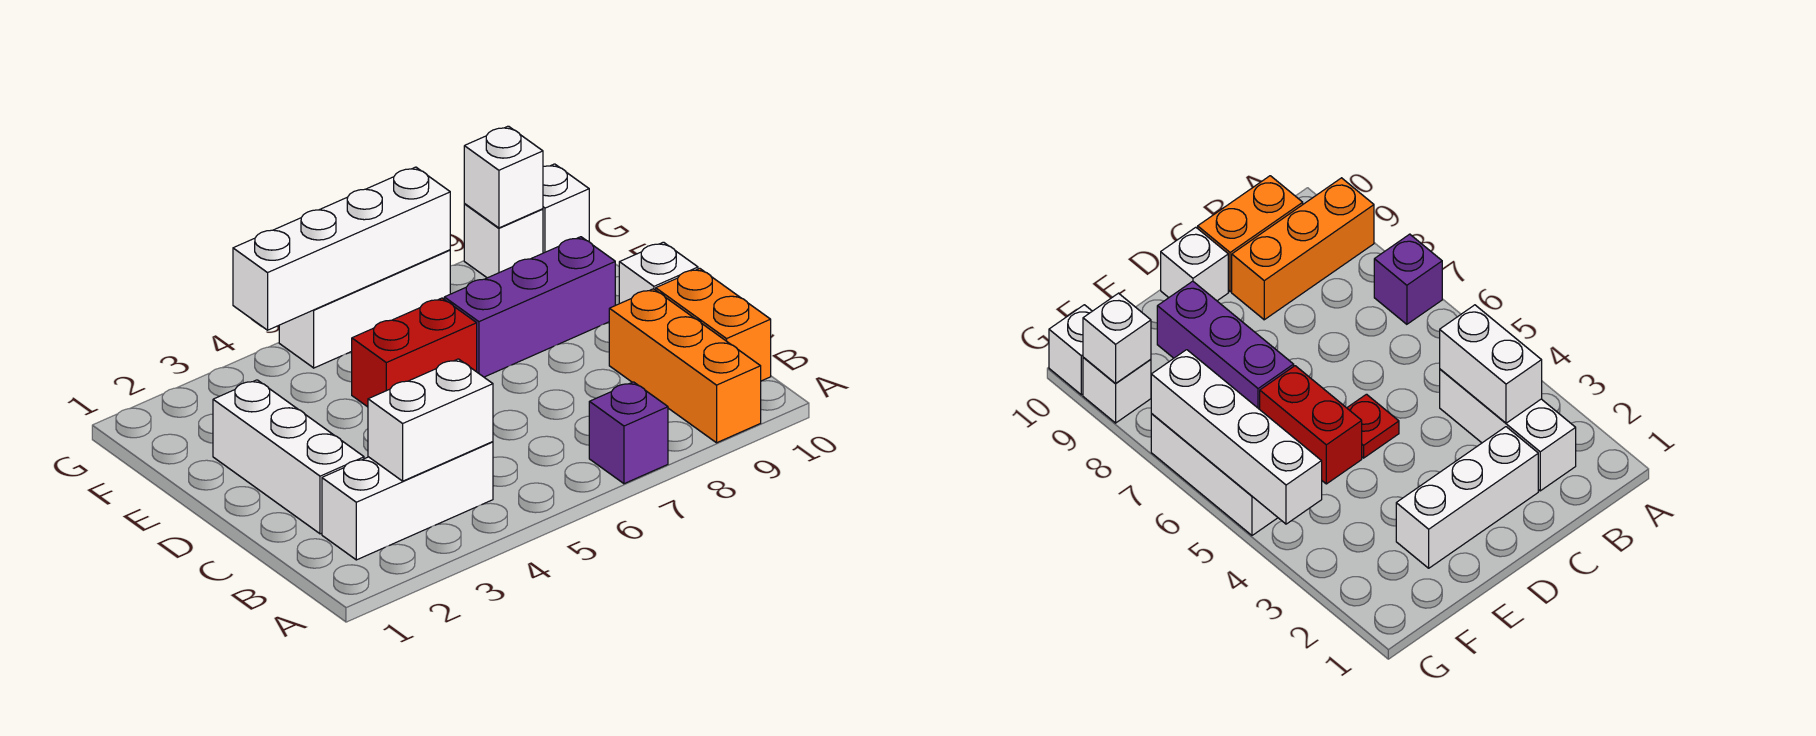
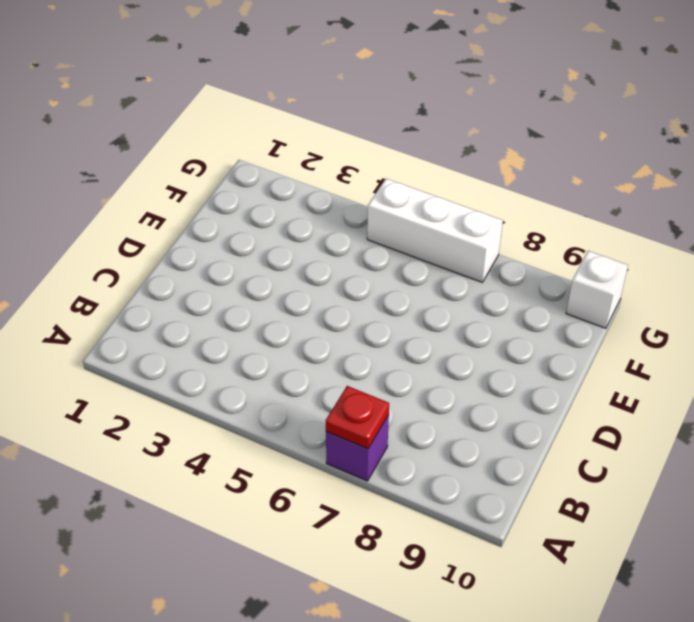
red 1x1 plate [326,386,389,449] -> red 1x1 plate moved to [1347,394,1399,458]
none -> orange 1x3 brick [609,289,761,443]
none -> white 1x3 brick [322,442,493,560]
none -> orange 1x2 brick [656,268,771,381]

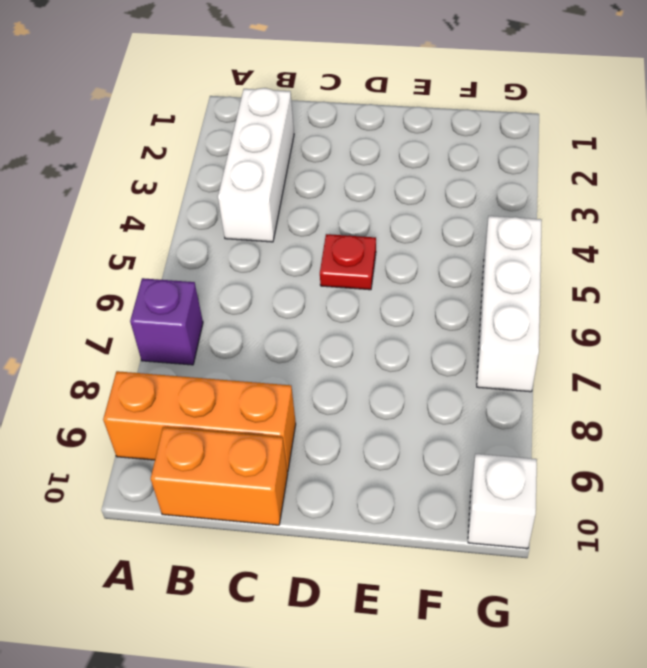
none -> white 1x3 brick [213,380,364,534]
none -> white 1x1 brick [619,242,698,304]
none -> red 1x2 brick [352,298,477,407]

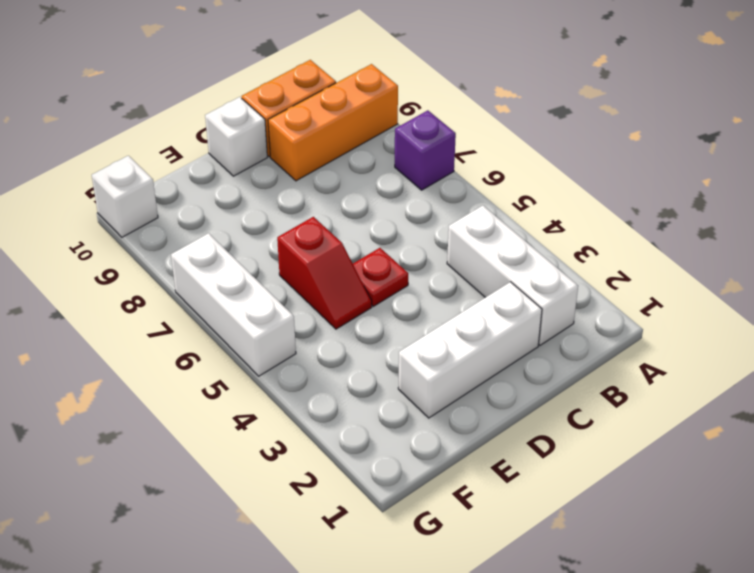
red 1x2 slope [277,217,372,329] -> red 1x2 brick [352,298,477,407]
none -> purple 1x3 brick [444,237,615,377]
none -> white 1x1 brick [464,204,543,278]
none -> white 1x2 brick [368,359,493,481]

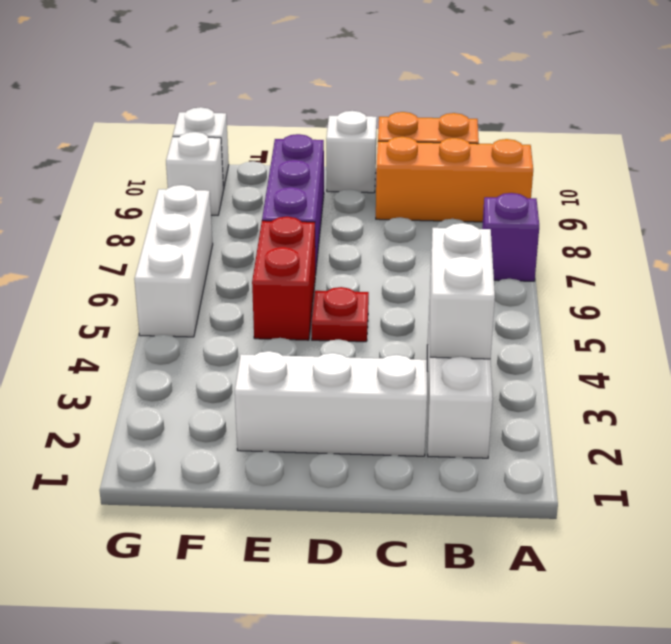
none -> white 1x4 brick [233,167,450,330]
none -> white 1x1 brick [464,126,543,228]

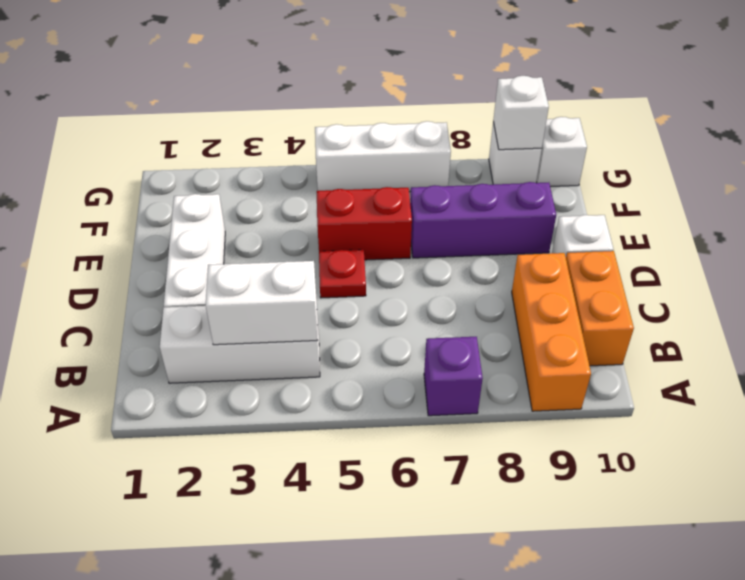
none -> white 1x4 brick [233,167,450,330]

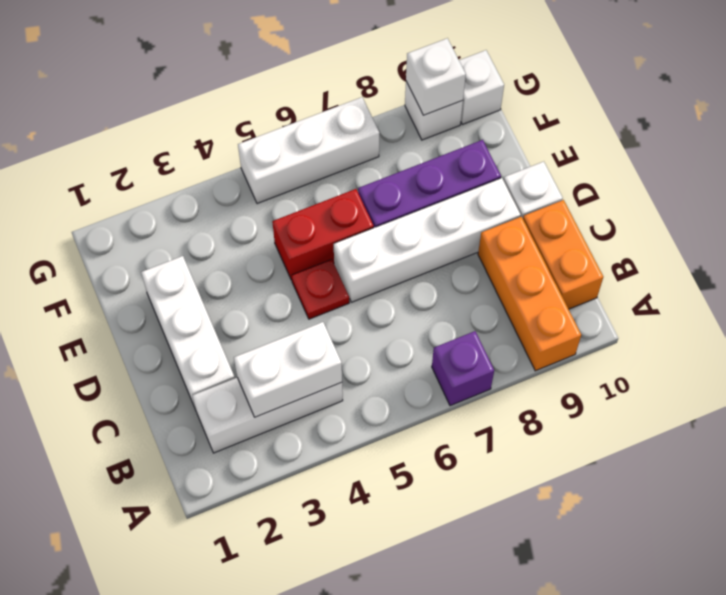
white 1x4 brick [334,178,521,302] -> white 1x4 brick moved to [233,167,450,330]

